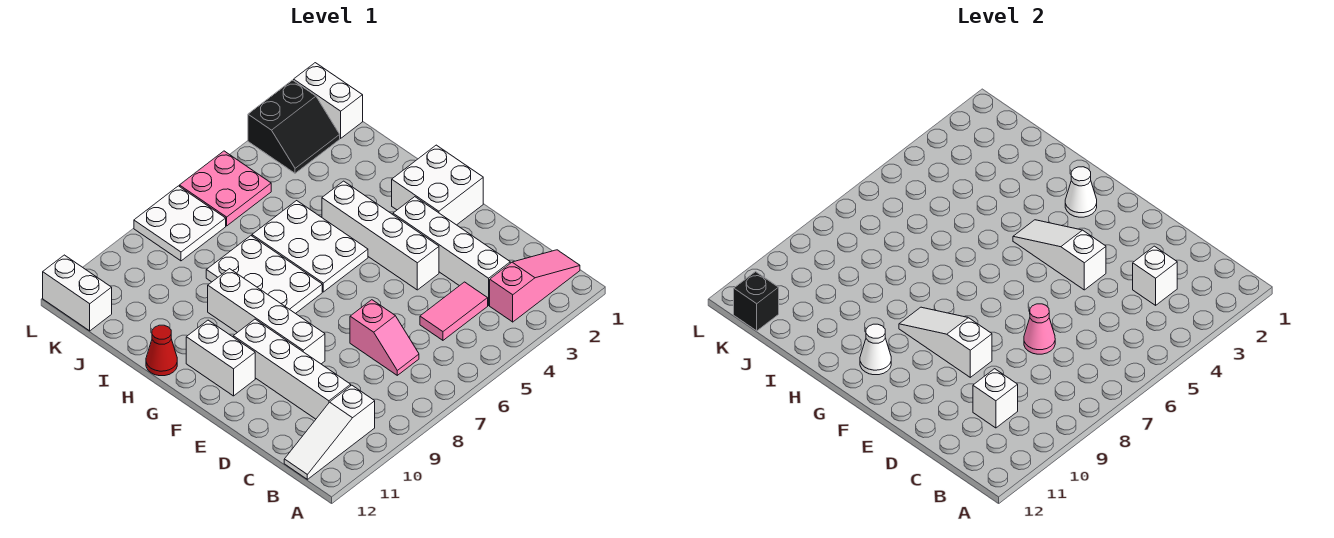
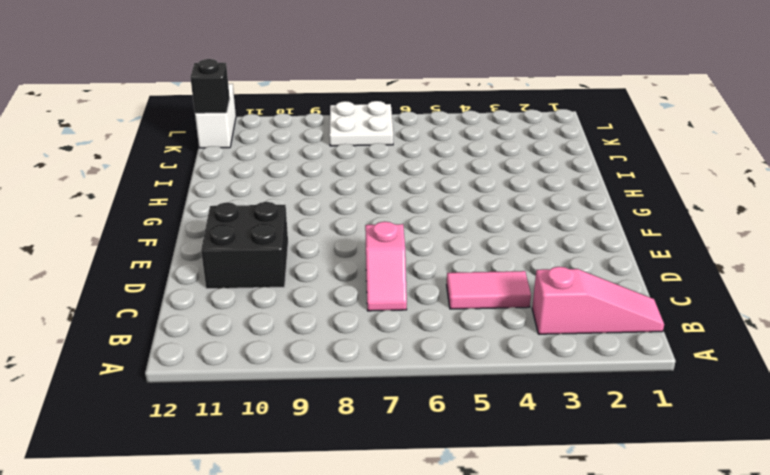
black 2x2 brick [201,202,288,289] -> white 1x4 brick [233,319,351,419]
none -> white 1x3 slope [284,385,375,479]
none -> white 1x4 brick [393,197,510,305]
none -> white 1x4 brick [322,181,439,290]

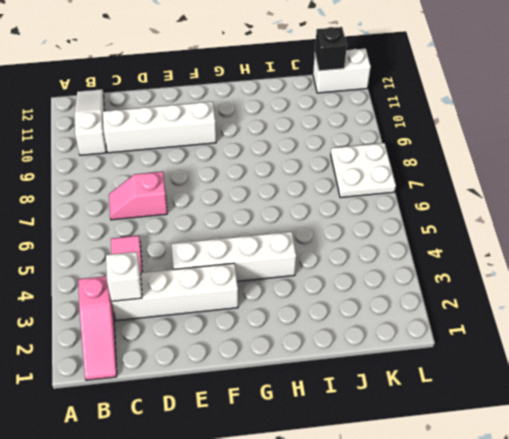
none -> white 1x4 brick [208,269,325,364]
none -> white 2x2 brick [392,145,483,225]
none -> white 1x2 brick [186,320,255,396]

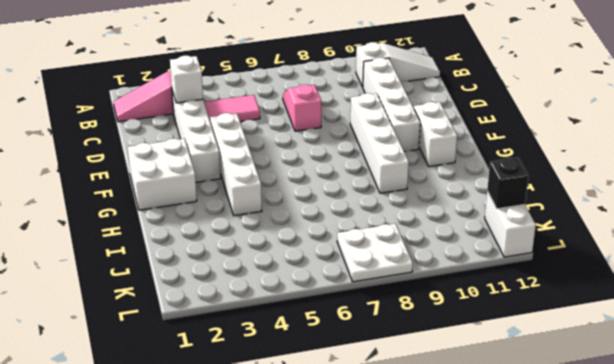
none -> white 2x3 plate [252,201,368,292]
none -> white 2x3 plate [206,236,322,314]
none -> red 1x1 cone [146,325,177,376]

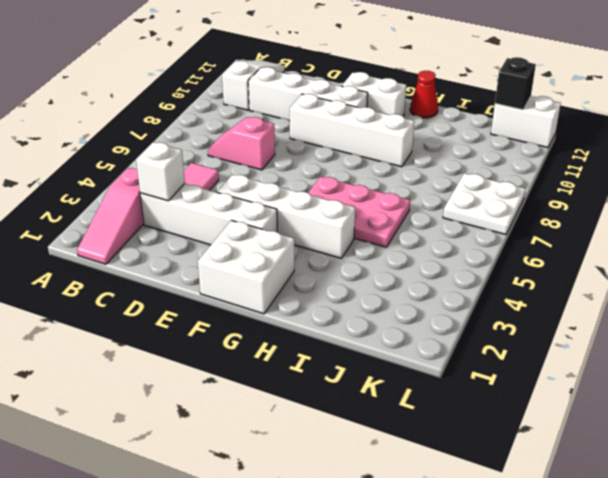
pink 2x3 plate [308,176,410,247] -> white 2x3 plate [252,201,368,292]
none -> white 2x3 plate [206,236,322,314]
none -> white 1x2 brick [294,63,363,138]
none -> black 2x2 slope [248,80,340,173]

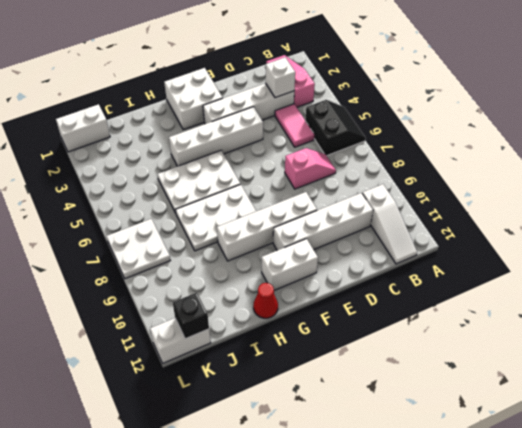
black 2x2 slope [305,100,366,156] -> black 2x2 slope moved to [248,80,340,173]
none -> pink 2x2 plate [180,151,271,226]
none -> white 1x1 brick [973,369,1018,428]
none -> pink 1x1 cone [1024,304,1055,354]

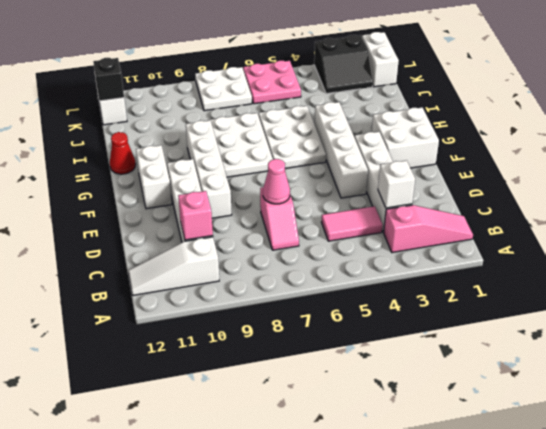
pink 1x1 brick [178,191,213,240] -> white 1x1 brick [973,369,1018,428]
none -> white 1x3 slope [1013,220,1106,290]
none -> white 1x3 slope [899,307,992,377]
none -> white 1x1 cone [1065,167,1097,217]

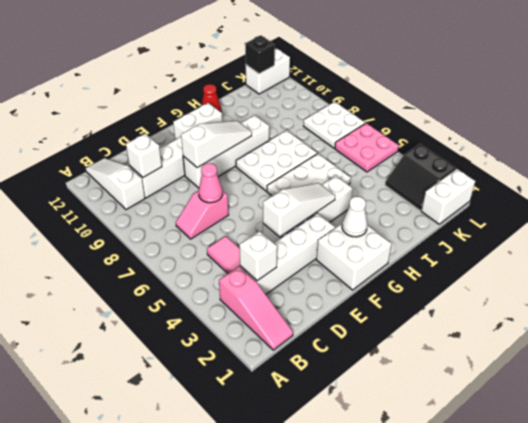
none -> white 1x1 cone [860,324,891,375]

